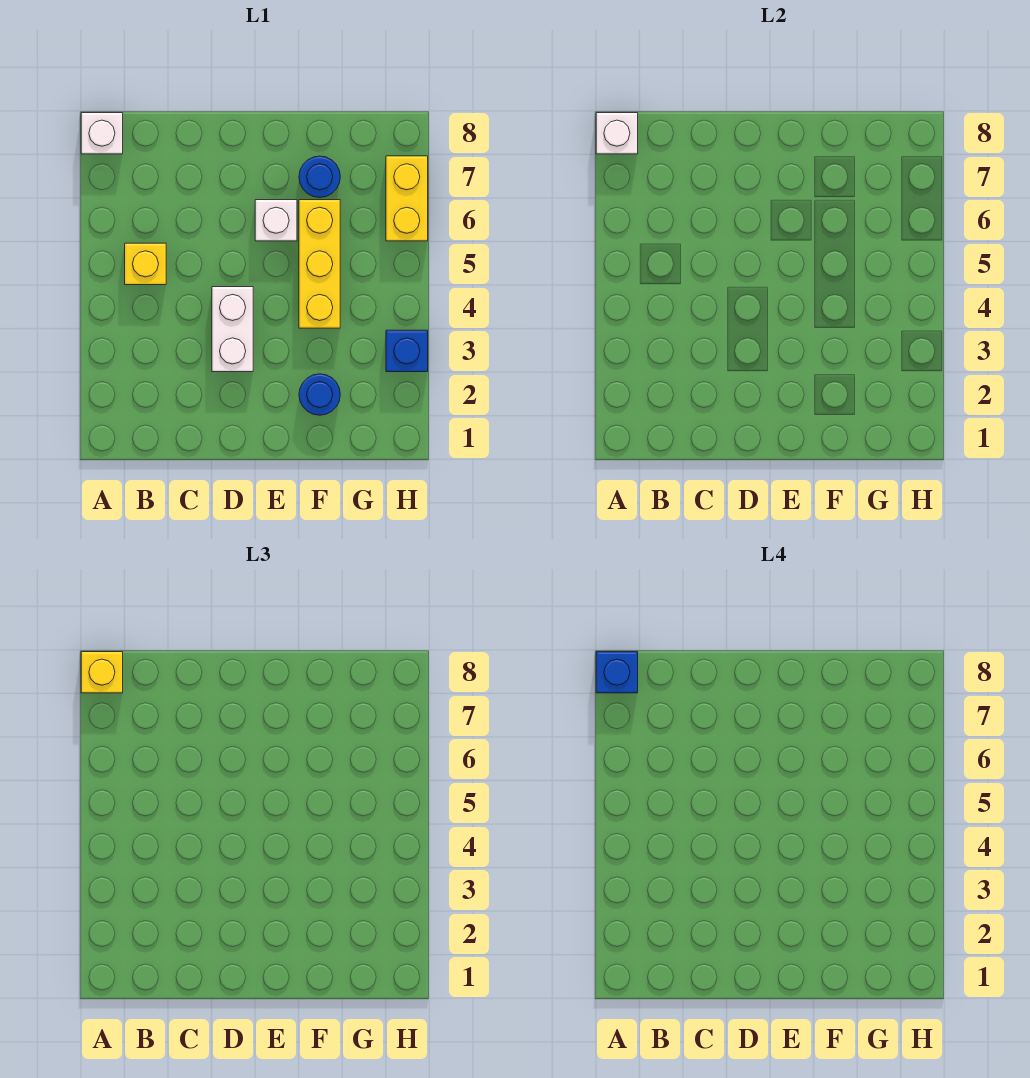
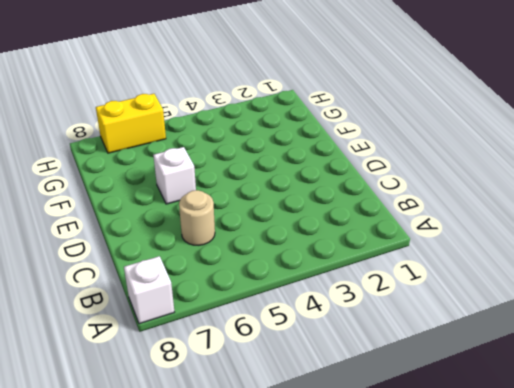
tan 1x1 round brick [179,190,215,245] -> none
none -> yellow 1x1 brick [125,243,166,285]
none -> white 1x2 brick [212,287,253,372]
none -> blue 1x1 round brick [299,374,340,415]

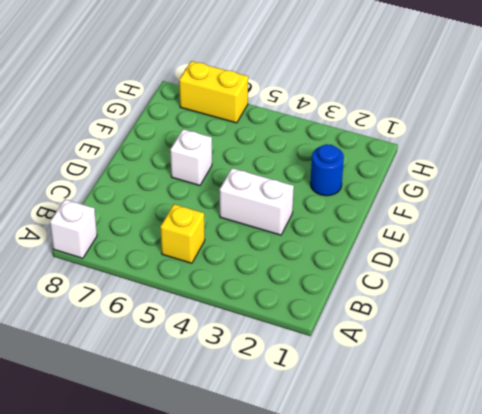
none -> yellow 1x3 brick [299,200,340,328]
none -> blue 1x1 round brick [299,156,340,198]
none -> blue 1x1 brick [386,330,428,372]

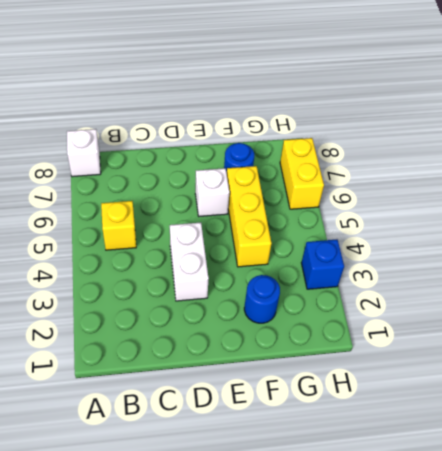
none -> white 1x1 brick [596,113,638,154]
none -> yellow 1x1 brick [81,652,123,693]
none -> blue 1x1 brick [596,652,638,693]

